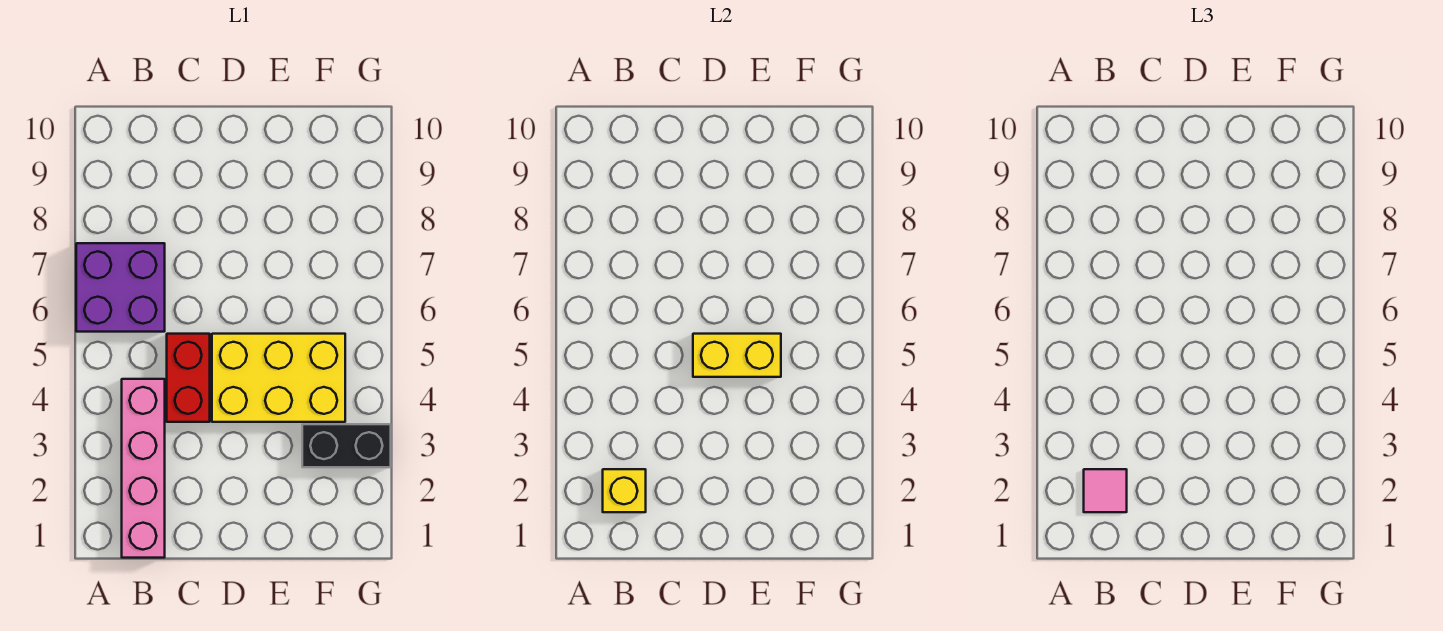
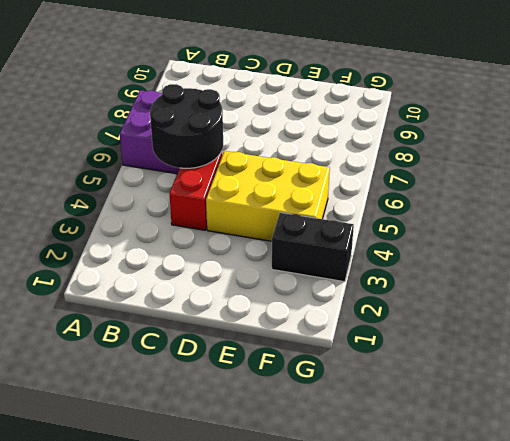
black 2x2 round brick [150,84,223,168] -> none
none -> pink 1x4 brick [122,379,165,558]
none -> yellow 1x1 brick [603,469,646,512]

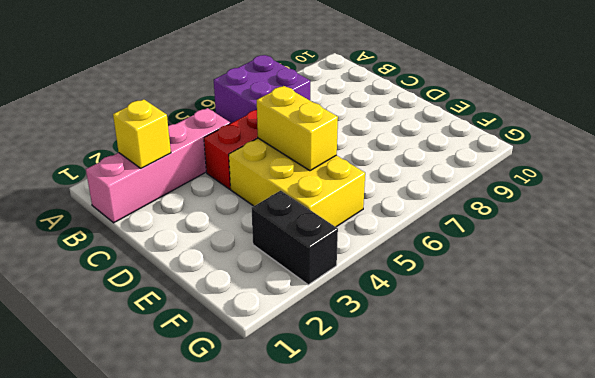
none -> pink 1x1 tile [1084,469,1127,512]

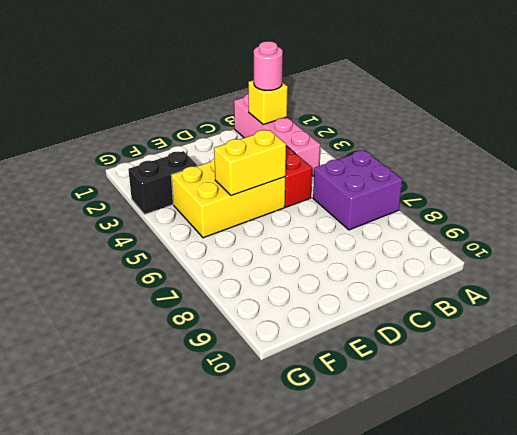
pink 1x1 round brick [254,41,283,90] -> pink 1x1 tile [1084,469,1127,512]

